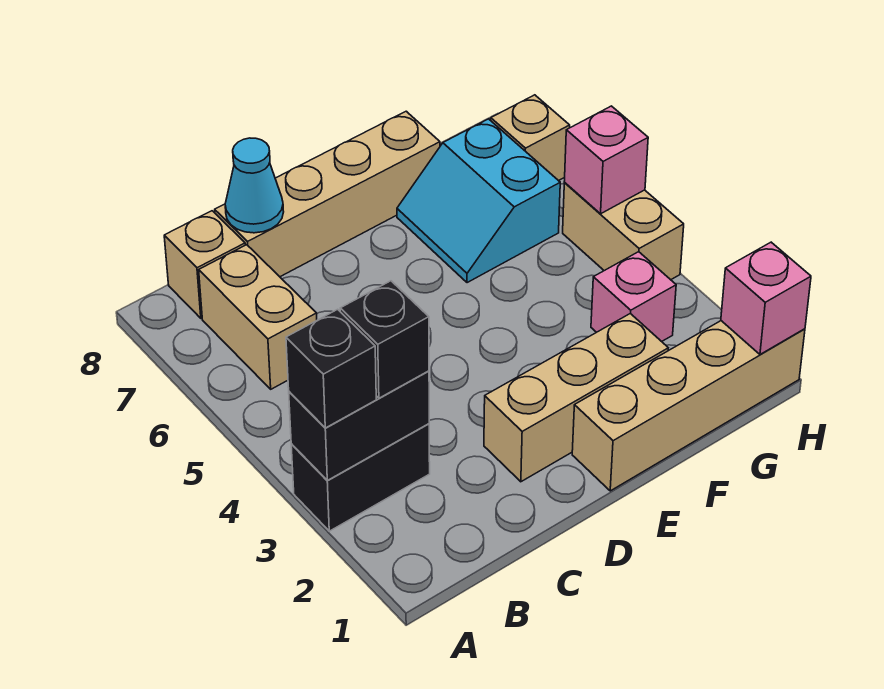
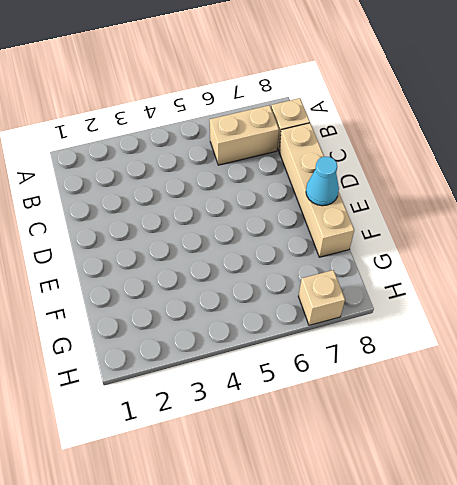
cyan 1x1 cone [306,157,339,206] -> cyan 1x1 cone moved to [225,138,284,233]
none -> black 1x2 brick [291,424,430,531]
none -> tan 1x3 brick [484,314,668,482]
none -> tan 1x4 brick [572,321,805,491]

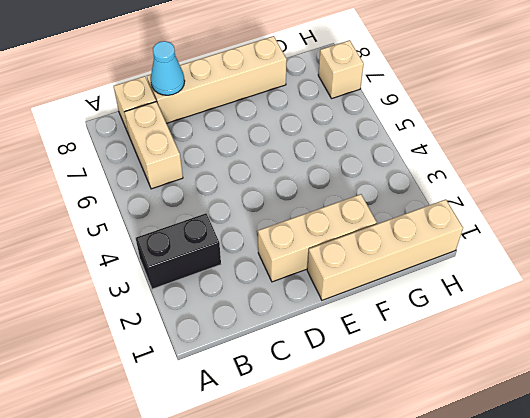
none -> cyan 2x2 slope [397,119,560,283]
none -> pink 1x1 brick [591,252,676,342]
none -> tan 1x2 brick [563,183,684,280]

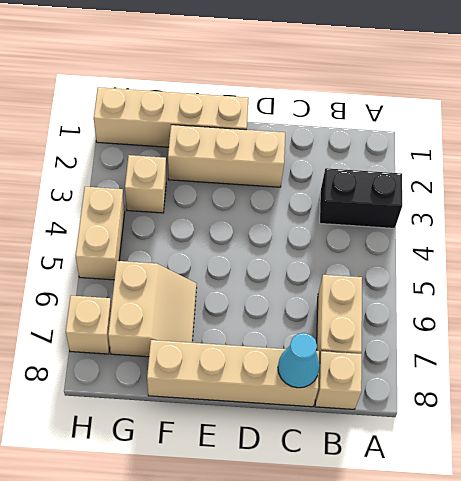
tan 2x2 slope [108,261,197,357] -> cyan 2x2 slope [397,119,560,283]
tan 1x1 brick [125,155,166,213] -> pink 1x1 brick [591,252,676,342]
none -> black 1x2 brick [289,371,429,480]
none -> pink 1x1 brick [721,242,811,354]
none -> pink 1x1 brick [564,106,648,214]

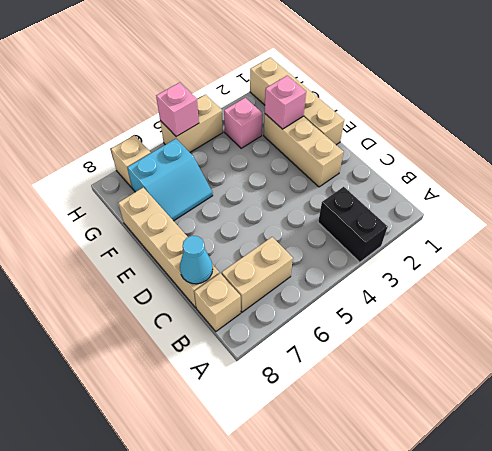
pink 1x1 brick [265,76,306,129] -> pink 1x1 brick moved to [721,242,811,354]
none -> black 1x2 brick [289,371,429,480]
none -> black 1x1 brick [286,309,376,428]
none -> black 1x1 brick [340,281,429,398]

